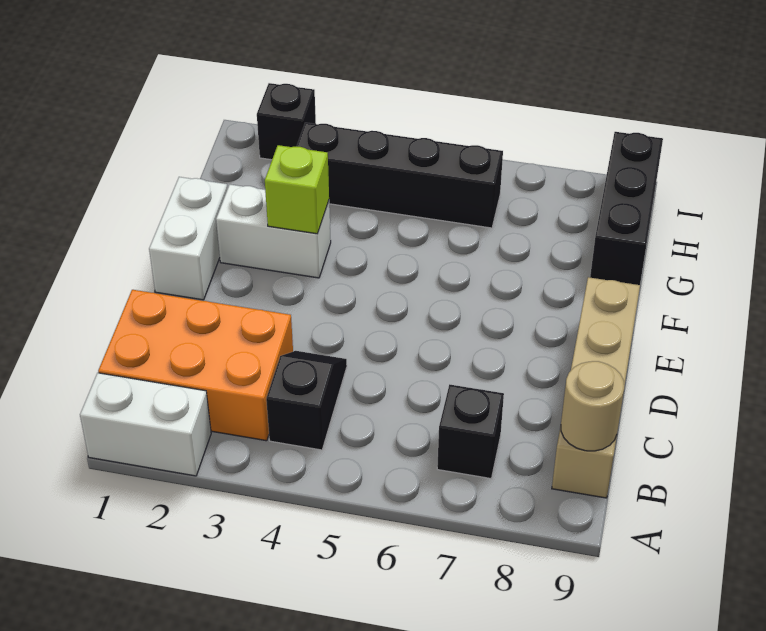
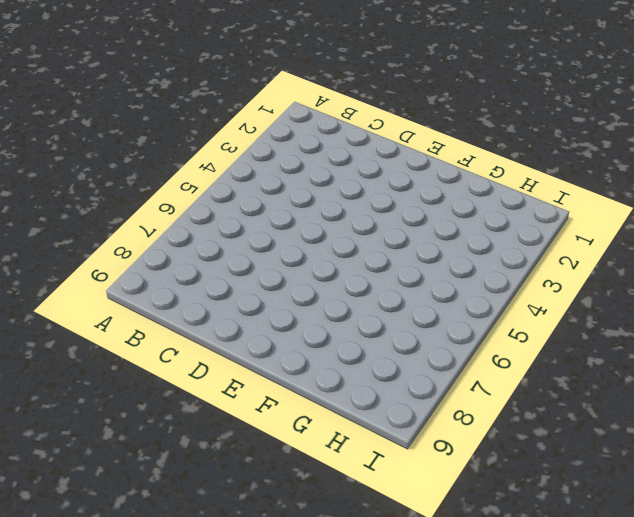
none -> white 1x2 brick [80,373,211,476]
none -> orange 2x3 brick [98,290,293,441]
none -> black 1x2 slope [266,351,347,450]

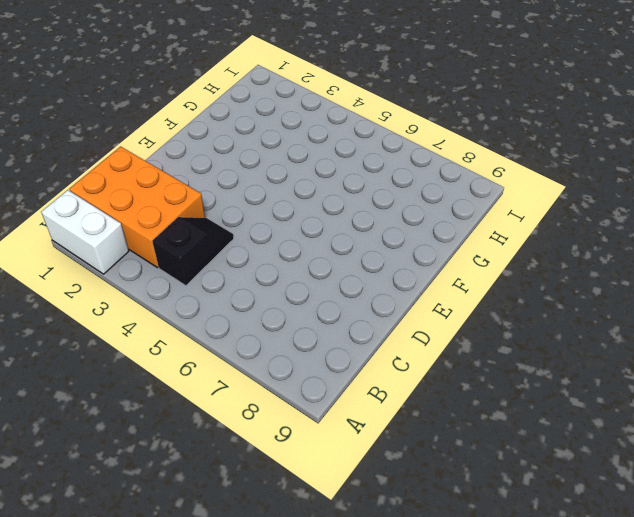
none -> black 1x1 brick [437,384,504,479]
none -> tan 1x4 brick [552,277,640,498]
none -> white 1x2 brick [149,177,227,300]

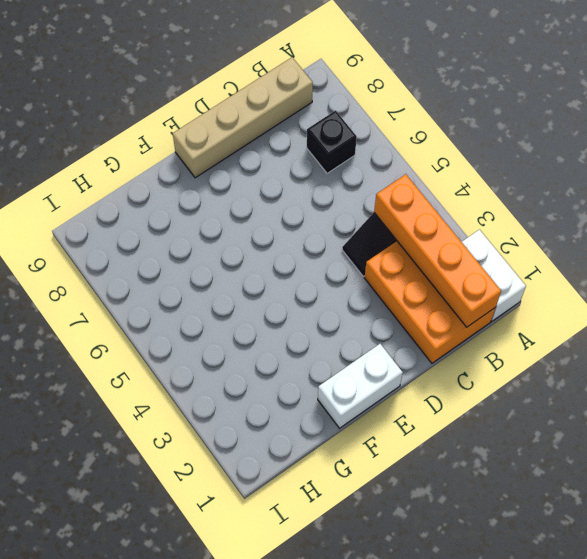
orange 1x4 brick [374,174,501,327] -> none
none -> white 1x2 brick [216,184,331,278]
none -> black 1x3 brick [590,132,663,285]
none -> black 1x4 brick [297,123,503,228]

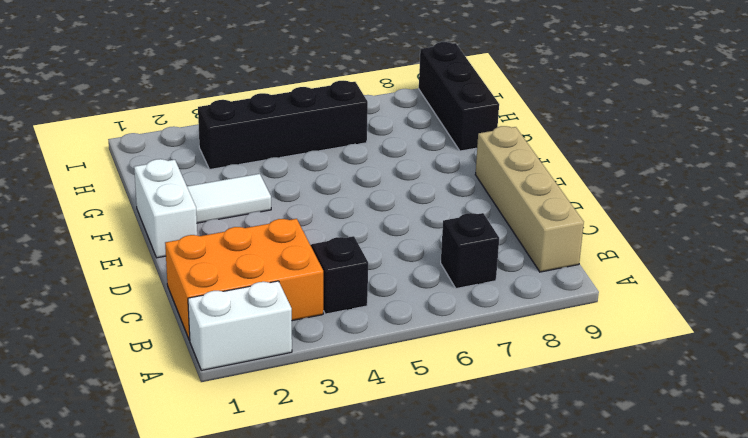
white 1x2 tile [187,174,271,223] -> white 1x2 brick [216,184,331,278]
none -> black 1x1 brick [257,83,316,160]
none -> tan 1x1 round brick [561,361,624,451]
none -> lime 1x1 brick [265,145,329,234]

